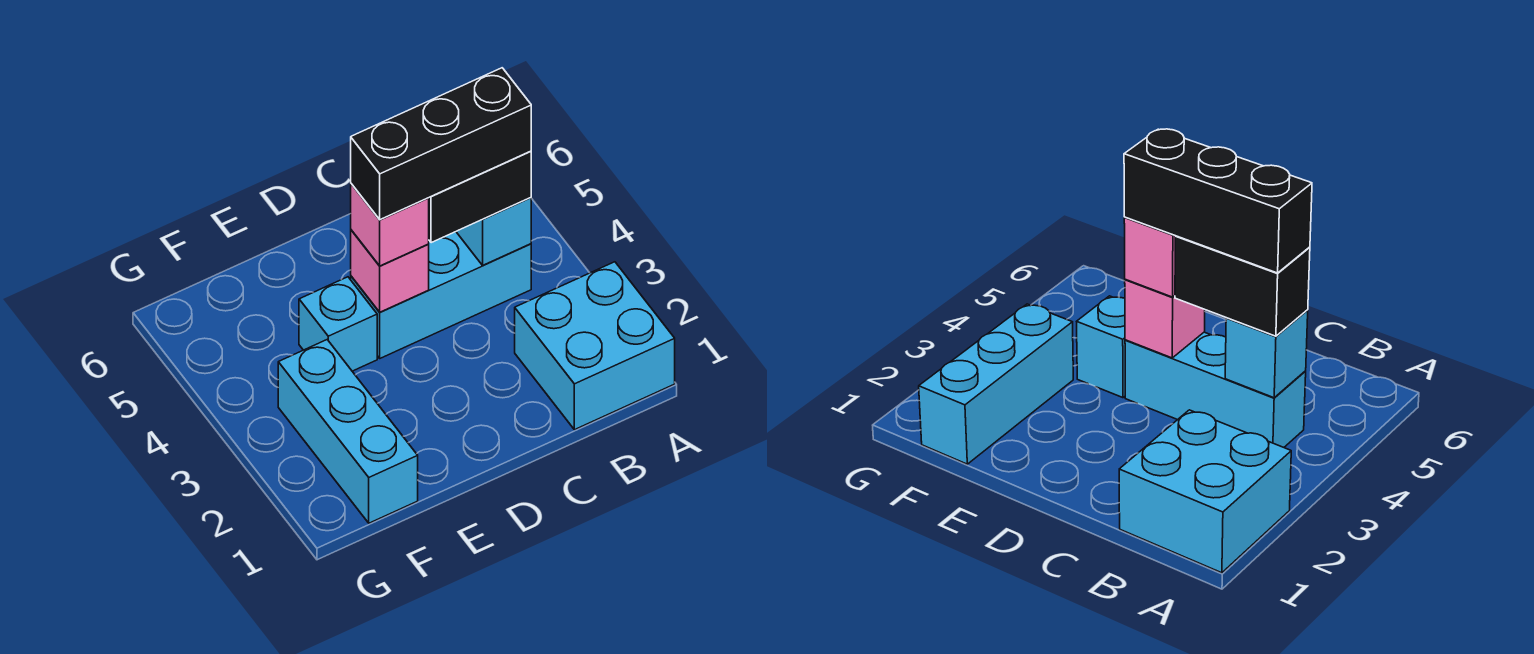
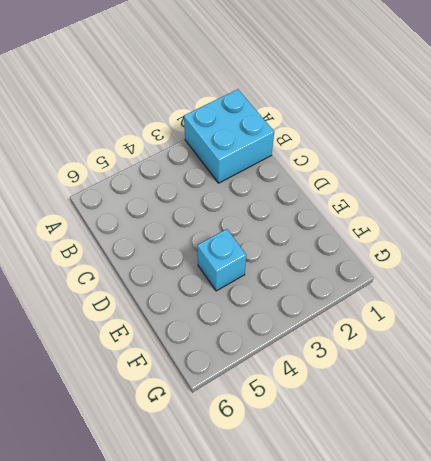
none -> cyan 1x3 brick [351,232,531,358]
none -> cyan 1x3 brick [278,340,418,523]

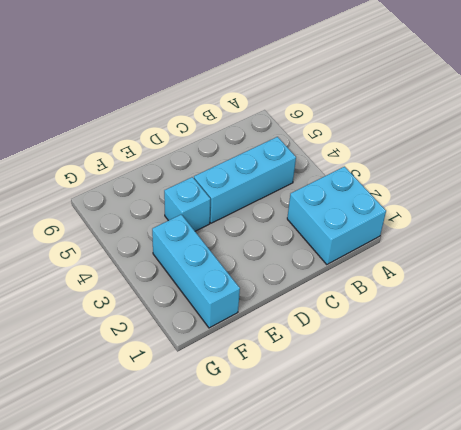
none -> cyan 1x1 brick [456,198,531,265]
none -> pink 1x1 brick [351,230,429,312]

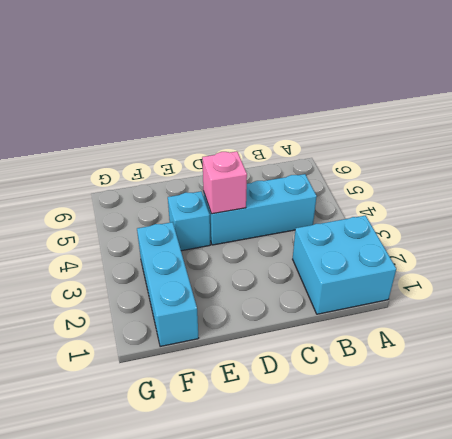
none -> cyan 1x1 brick [456,198,531,265]
none -> black 1x2 brick [429,151,531,243]

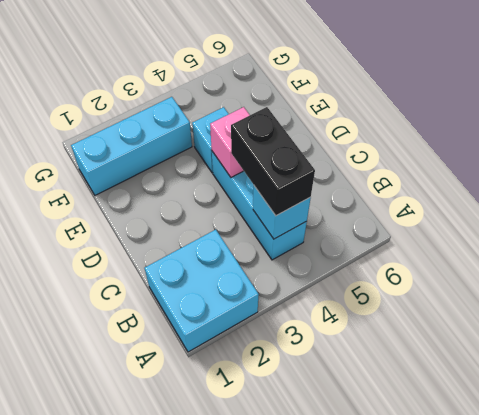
none -> pink 1x1 brick [351,184,429,266]
none -> black 1x3 brick [351,68,531,220]

